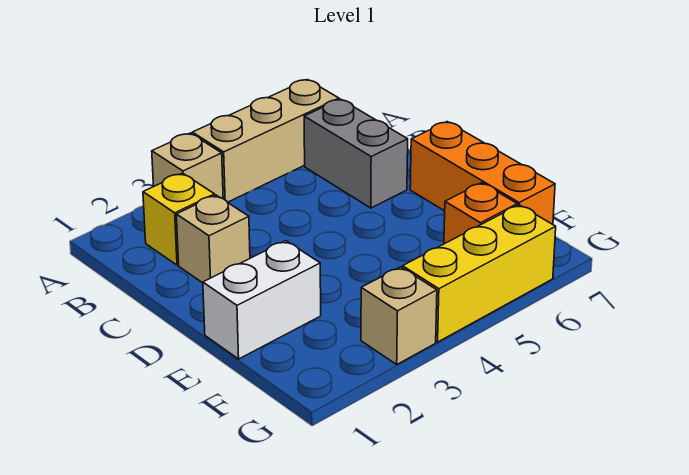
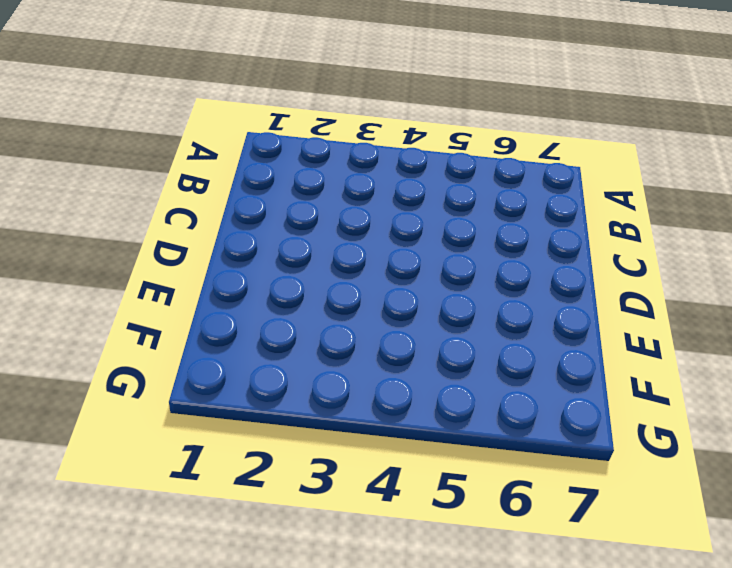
none -> tan 1x1 brick [152,133,223,198]
none -> tan 1x3 brick [192,80,339,202]

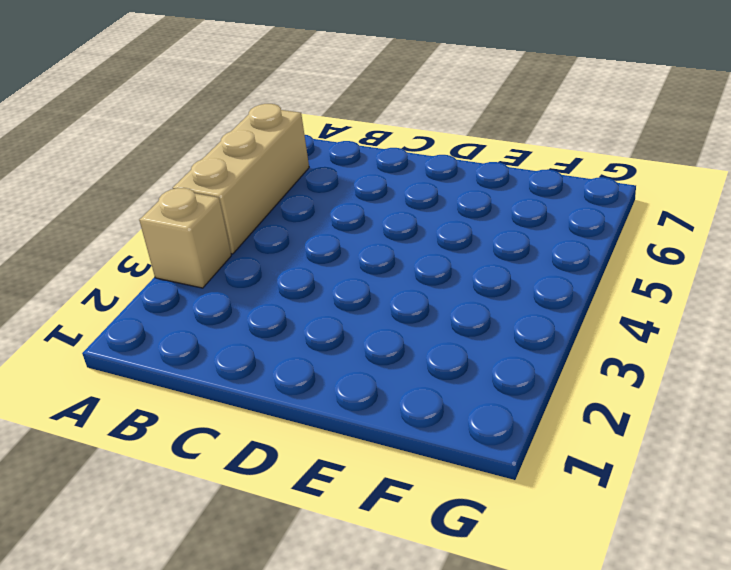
none -> yellow 1x1 brick [143,173,215,265]
none -> grey 1x2 brick [304,99,408,208]

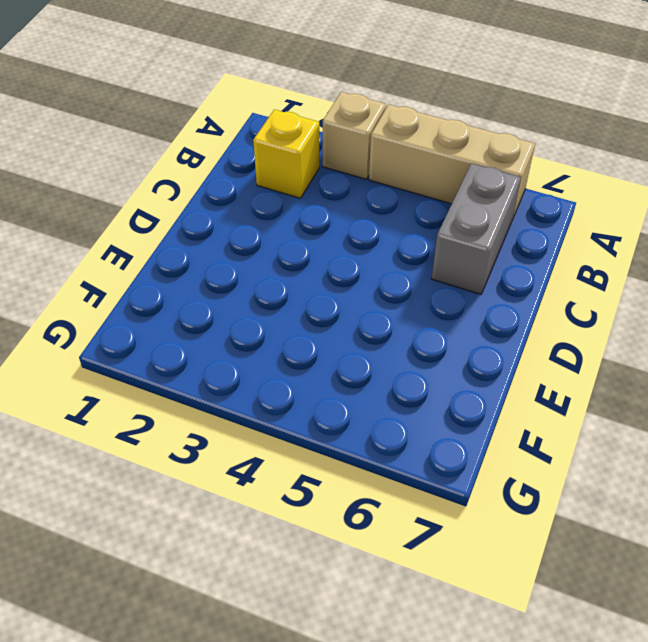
none -> tan 1x1 brick [176,195,250,283]
none -> orange 1x3 brick [410,122,555,224]

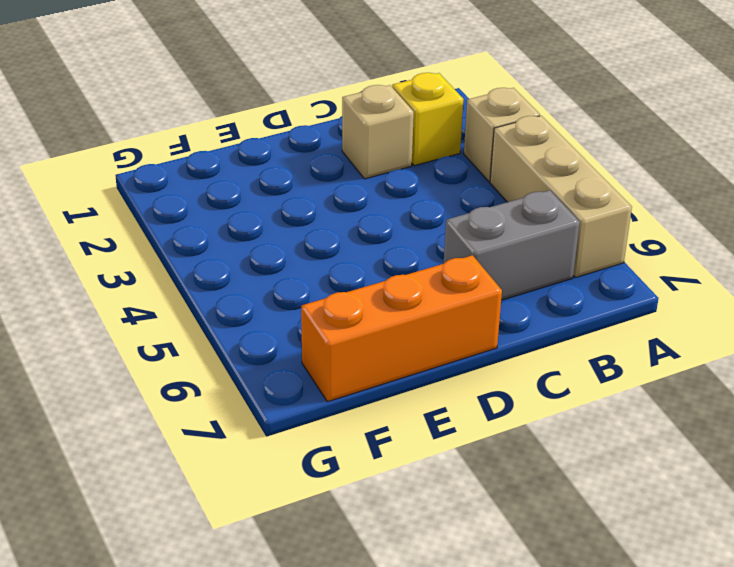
none -> white 1x2 brick [203,241,321,359]
none -> orange 1x1 brick [444,183,517,244]

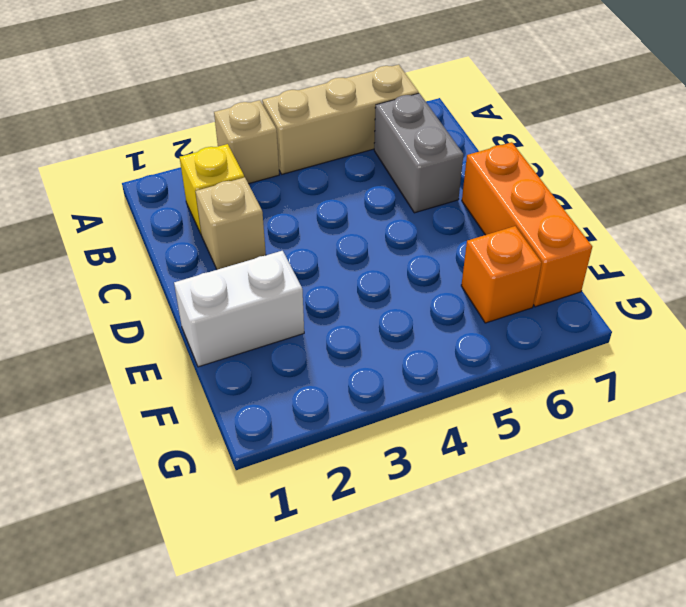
none -> tan 1x1 brick [361,267,437,364]
none -> yellow 1x3 brick [403,205,556,342]

